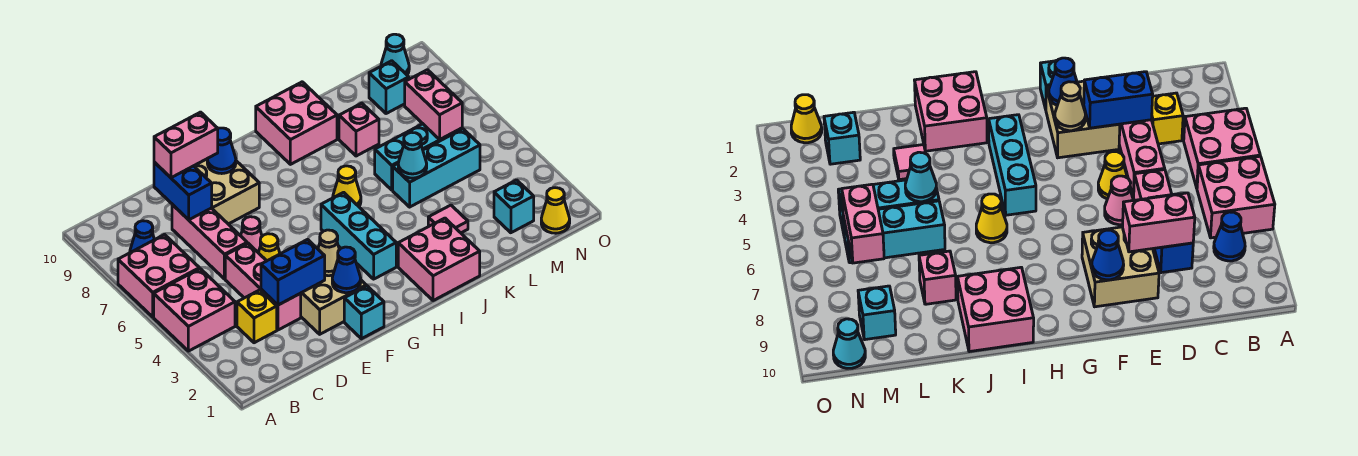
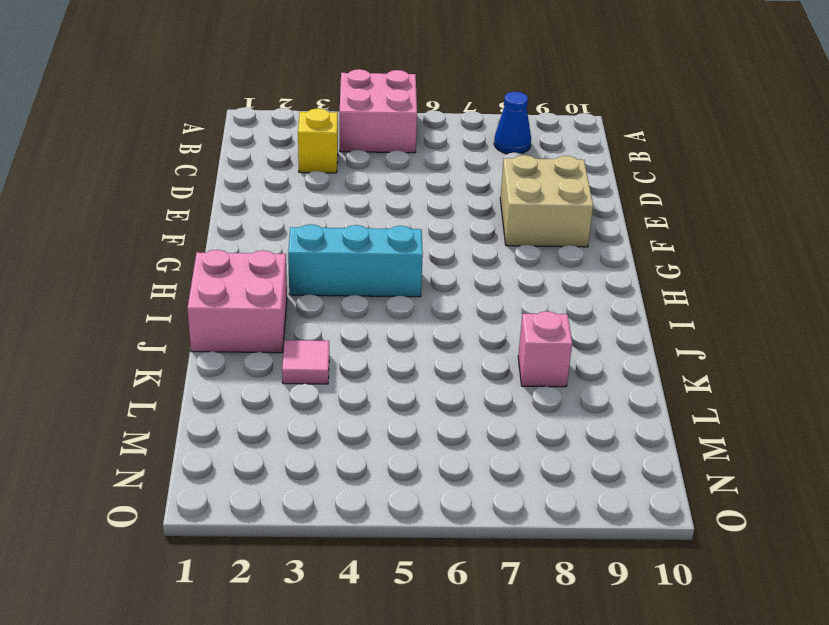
none -> pink 2x2 brick [118,235,199,317]
none -> pink 1x3 brick [225,243,301,330]
none -> pink 1x3 brick [172,204,247,279]
none -> tan 2x2 brick [301,275,366,334]

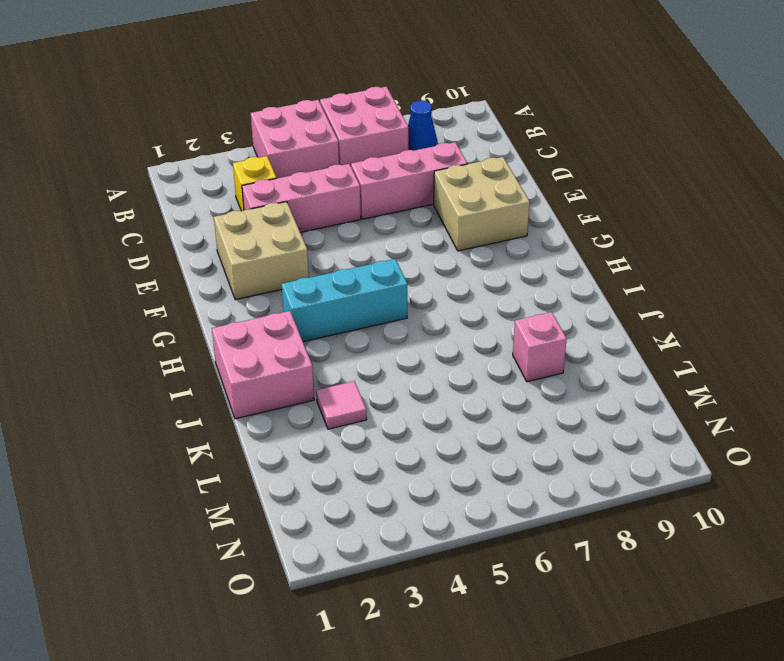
none -> yellow 1x1 cone [258,234,280,261]
none -> pink 1x1 cone [241,217,262,252]
none -> cyan 1x1 brick [344,286,384,339]
none -> yellow 1x1 cone [333,166,361,206]

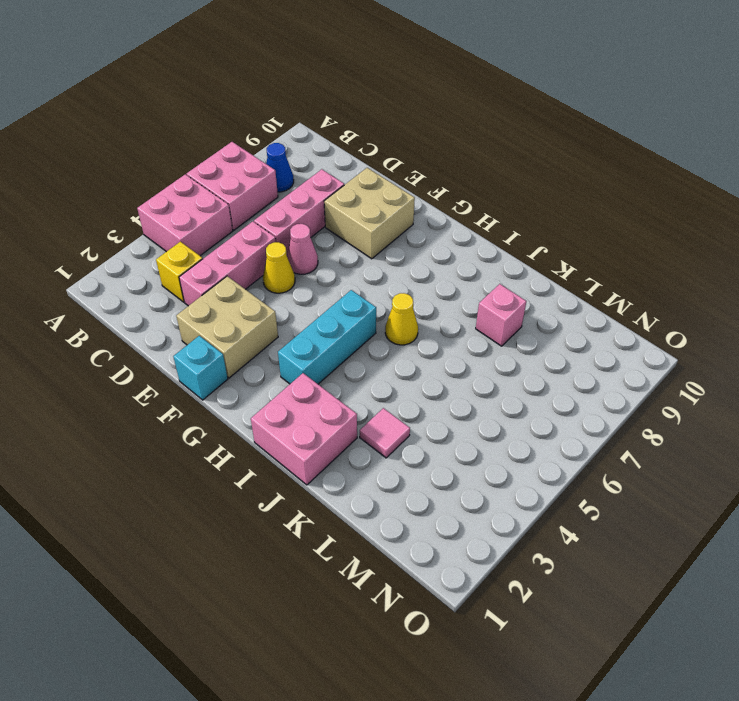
none -> pink 2x2 brick [256,82,337,164]
none -> cyan 1x3 brick [393,129,480,207]
none -> cyan 1x3 brick [375,124,462,190]
none -> cyan 1x1 brick [494,180,534,233]

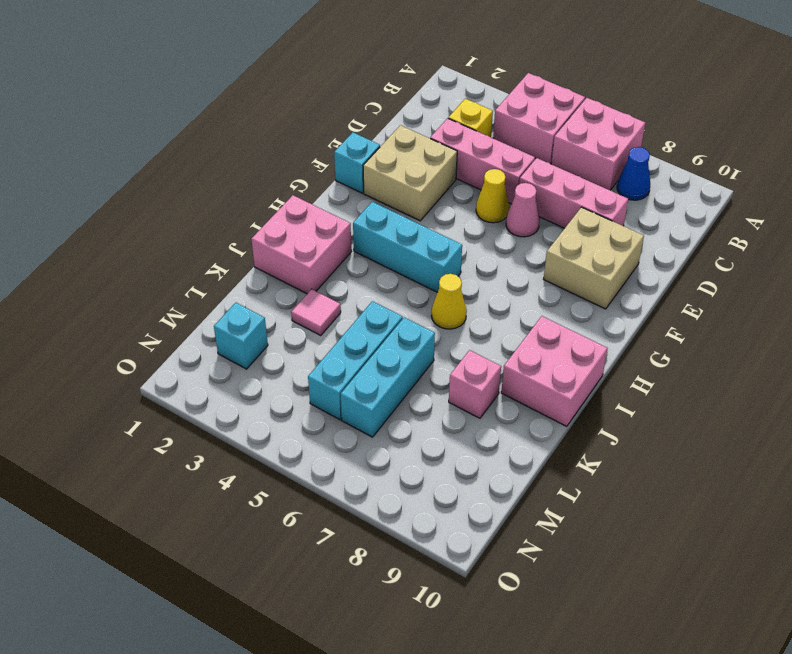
none -> cyan 1x1 brick [369,61,409,114]
none -> yellow 1x1 cone [541,188,570,233]
none -> cyan 1x1 cone [381,34,409,75]
none -> blue 1x2 brick [261,240,325,305]

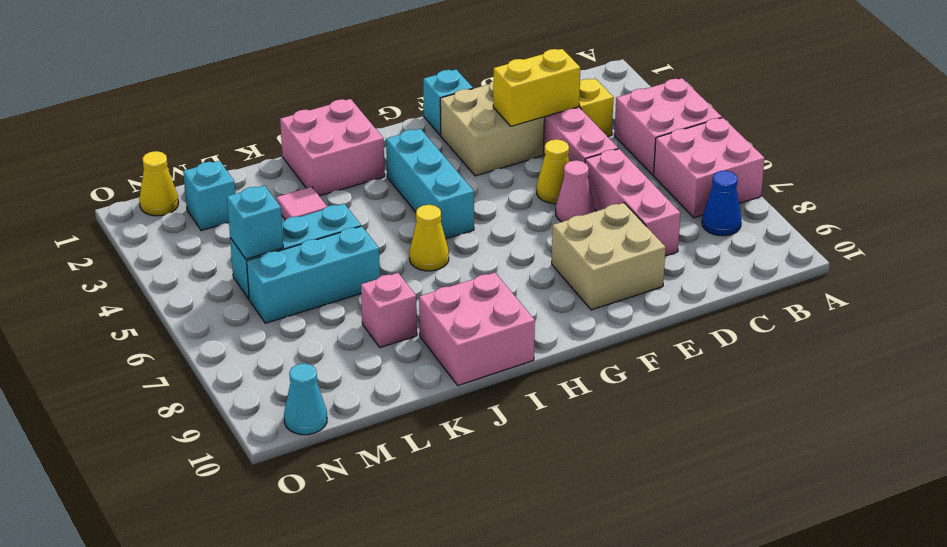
yellow 1x2 brick [493,49,580,126] -> blue 1x2 brick [261,240,325,305]
cyan 1x1 brick [227,186,283,259] -> cyan 1x1 brick moved to [369,61,409,114]
none -> blue 1x2 brick [154,162,212,220]
none -> blue 1x1 cone [332,247,361,293]
none -> tan 1x1 cone [318,230,339,276]
none -> blue 1x1 cone [207,128,236,174]

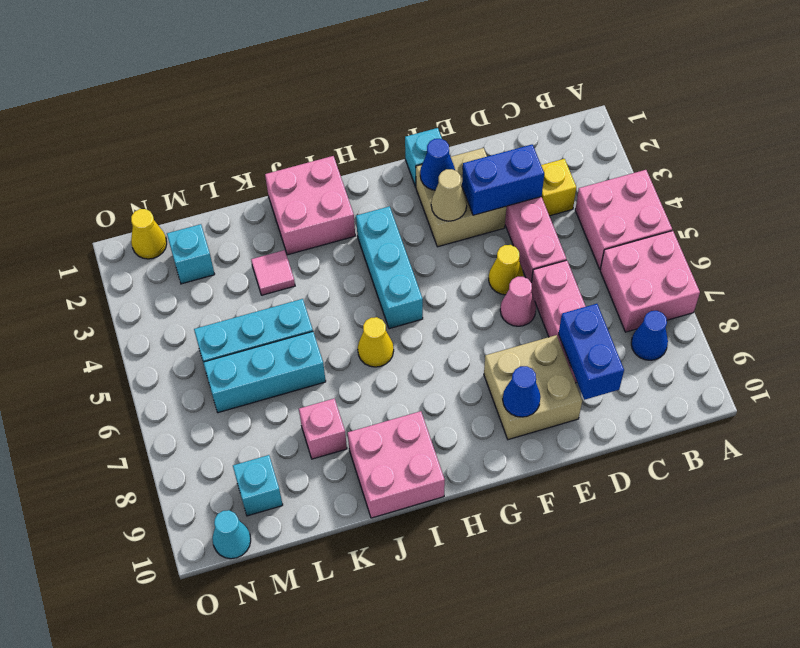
none -> cyan 1x1 cone [398,132,427,178]
none -> pink 1x2 brick [405,70,462,139]
none -> pink 1x2 brick [154,112,218,178]

